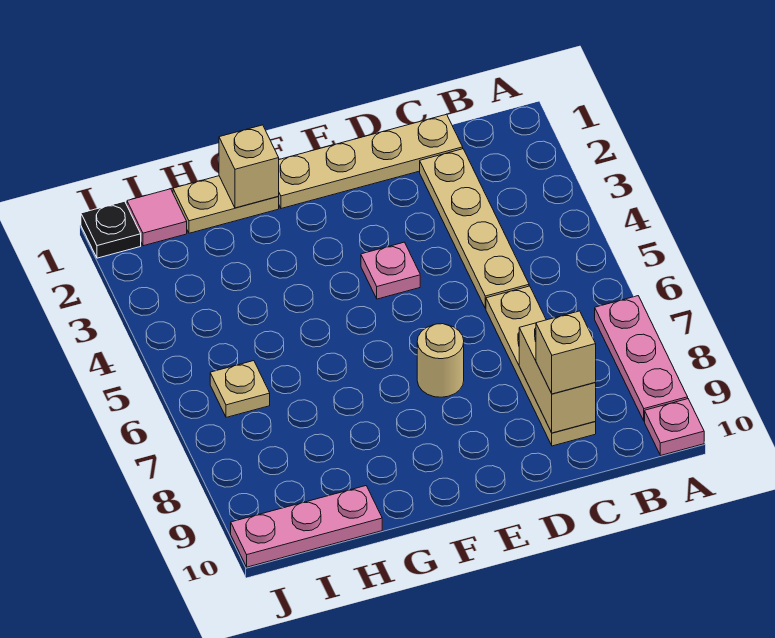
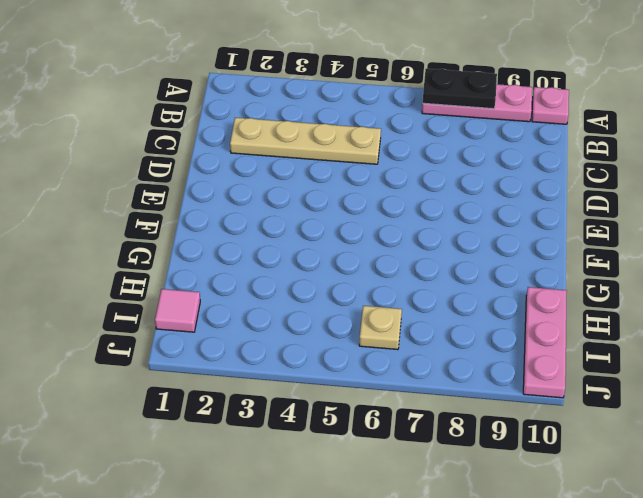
black 1x2 plate [423,69,497,109] -> none
none -> tan 1x4 plate [278,114,463,209]
none -> tan 1x4 plate [486,286,596,446]
none -> pink 1x1 plate [361,242,420,299]

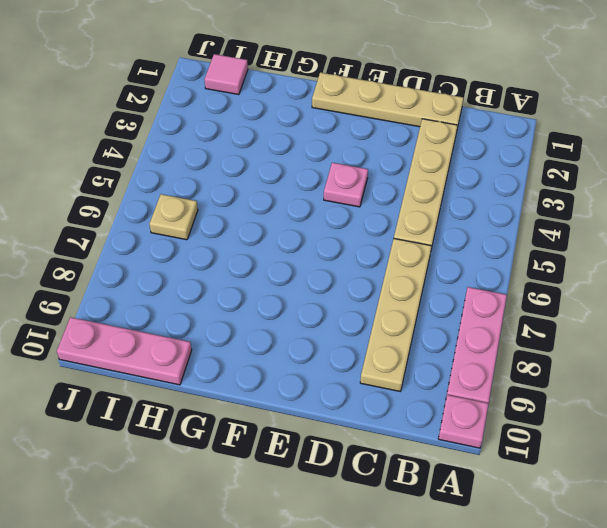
none -> tan 1x1 round brick [417,324,464,397]
none -> tan 1x2 plate [173,176,279,233]
none -> black 1x1 plate [81,201,141,258]

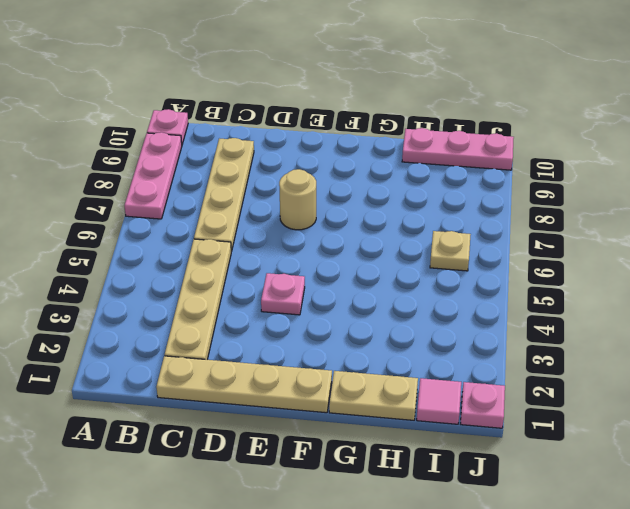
pink 1x1 plate [461,382,505,428] -> black 1x1 plate [81,201,141,258]
none -> tan 1x2 brick [519,323,596,433]
none -> tan 1x1 brick [219,125,279,208]
none -> tan 1x1 brick [536,311,596,394]

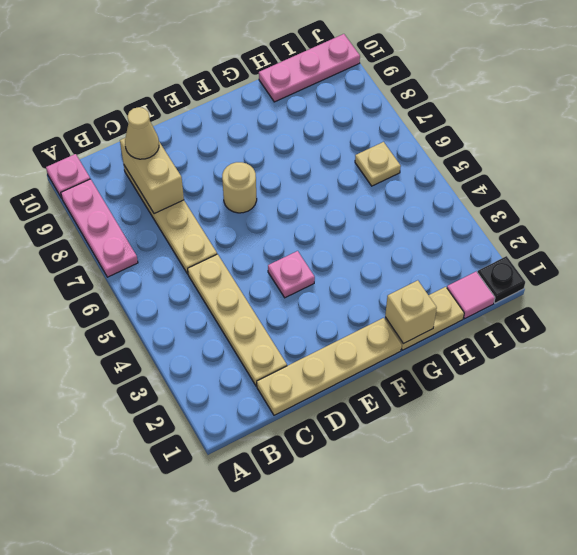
tan 1x1 cone [125,107,159,159] -> tan 1x1 brick [536,311,596,394]

